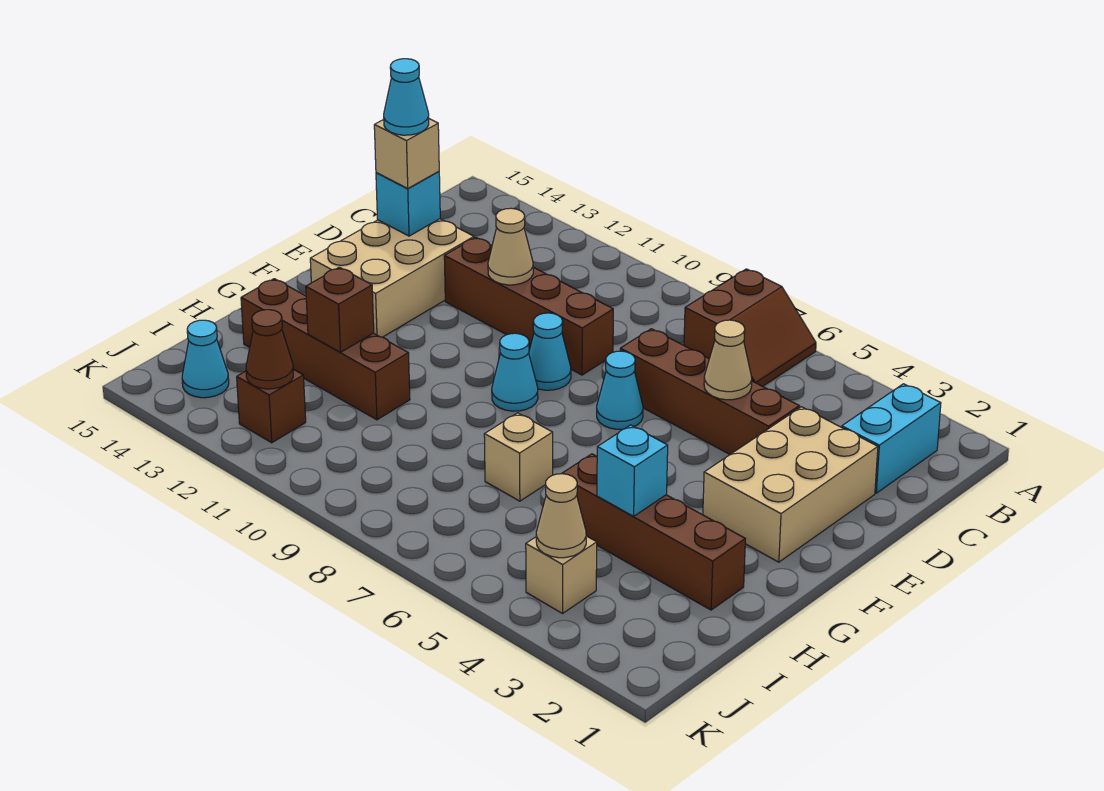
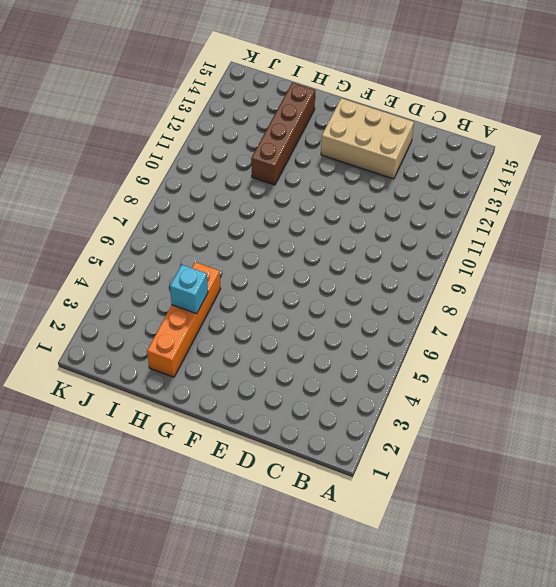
orange 1x4 brick [147,262,220,377] -> brown 1x4 brick [562,454,745,610]
none -> brown 2x2 slope [684,269,816,386]
none -> cyan 1x2 brick [842,384,941,493]
none -> tan 2x3 brick [703,407,878,562]

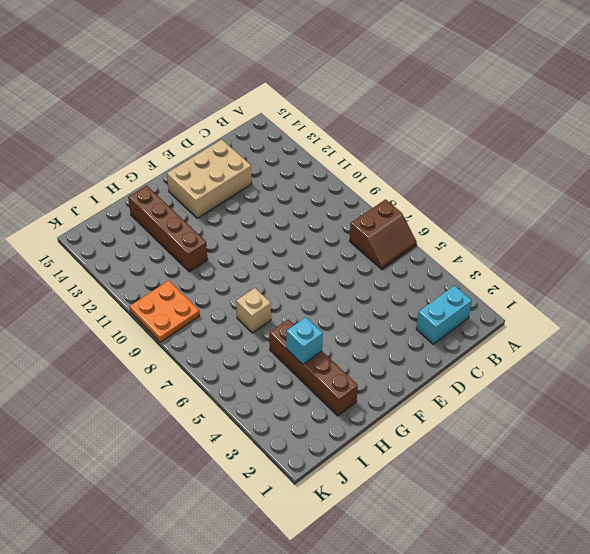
orange 2x2 plate [130,280,200,342] -> none
none -> tan 2x3 brick [703,407,878,562]
none -> brown 1x4 brick [620,329,799,454]
none -> brown 1x4 brick [444,237,613,375]

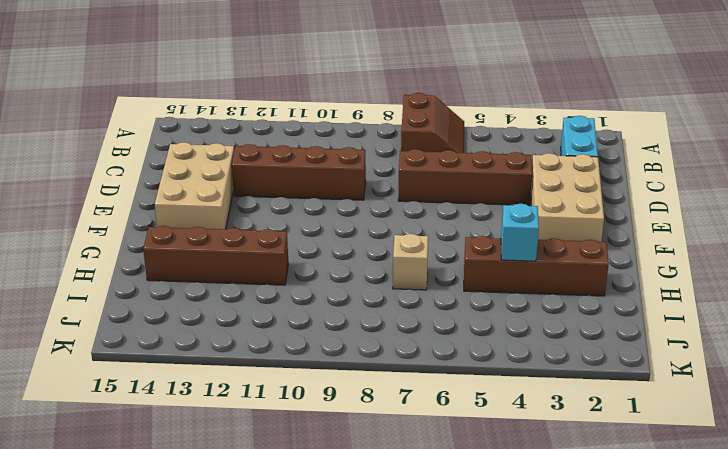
none -> cyan 1x1 cone [597,351,643,429]
none -> cyan 1x1 cone [529,313,571,390]
none -> cyan 1x1 cone [492,333,538,411]

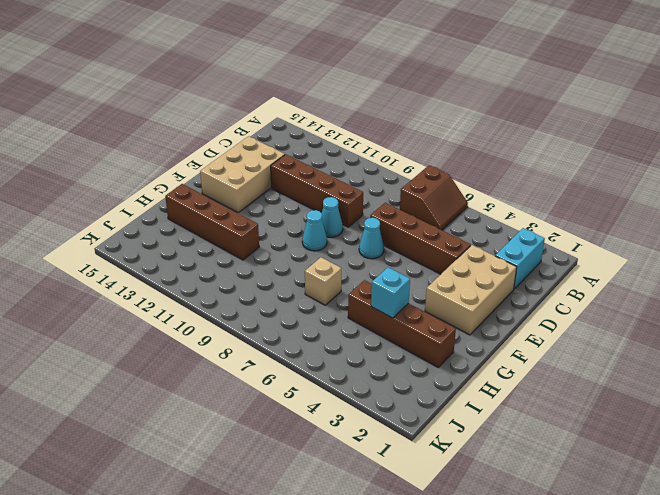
none -> tan 1x1 brick [526,536,597,614]
none -> brown 1x1 brick [237,369,306,443]
none -> cyan 1x1 cone [182,320,229,398]

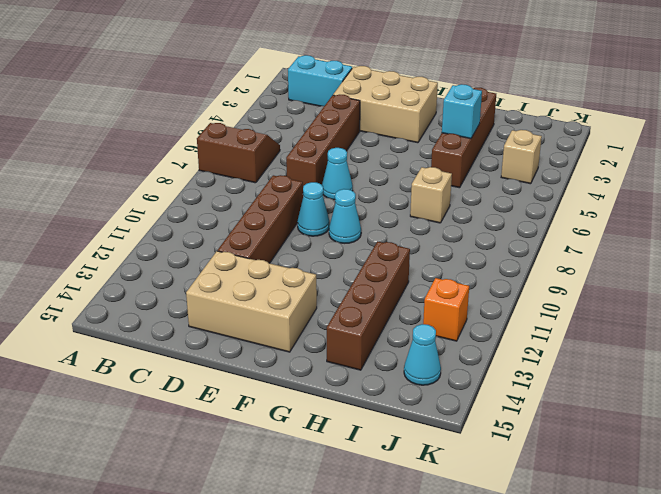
orange 1x1 brick [423,278,469,341] -> brown 1x1 brick [237,369,306,443]
none -> tan 1x1 cone [704,320,752,400]
none -> tan 1x1 cone [488,208,533,285]
none -> cyan 1x1 brick [376,171,440,236]

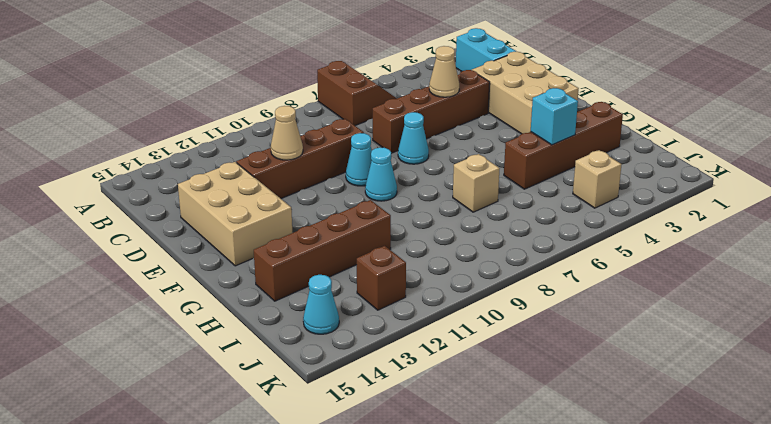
none -> cyan 1x1 brick [376,171,440,236]
none -> brown 1x1 brick [306,267,374,352]
none -> tan 1x1 cone [536,474,586,558]

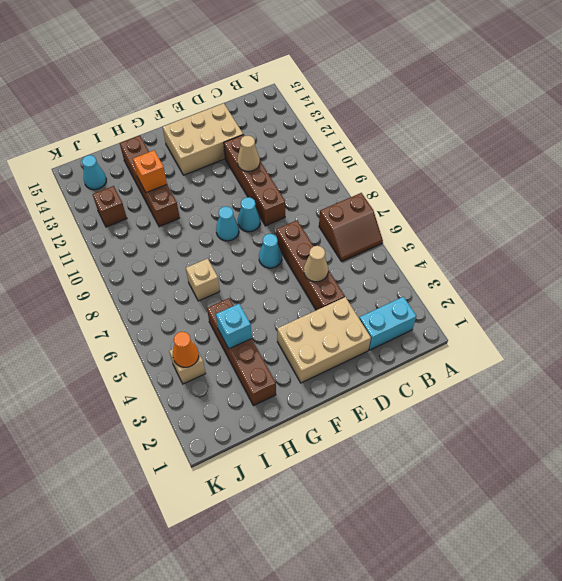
orange 1x1 brick [133,150,167,193] -> brown 1x1 brick [306,267,374,352]
orange 1x1 cone [173,332,199,367] -> tan 1x1 cone [536,474,586,558]
none -> cyan 1x1 brick [376,171,440,236]
none -> brown 1x1 cone [246,310,293,389]
none -> tan 1x1 brick [374,119,439,188]

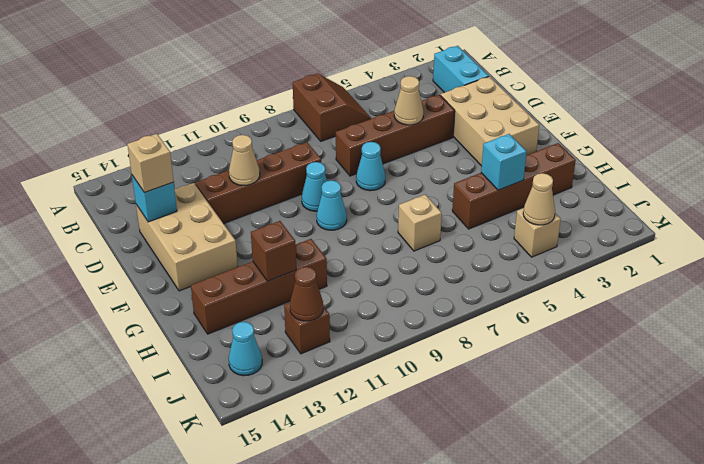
none -> cyan 1x1 cone [384,59,429,135]

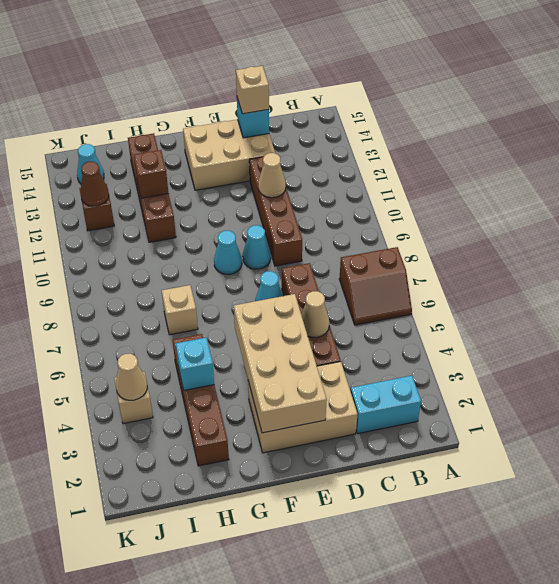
tan 2x4 brick [234,294,327,433] -> none
none -> cyan 1x1 cone [384,59,429,135]

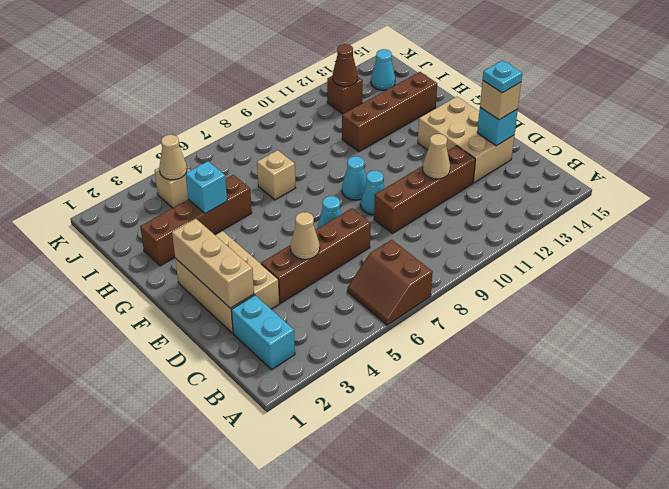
tan 1x3 brick [172,219,254,308] -> none
cyan 1x1 plate [483,60,522,93] -> cyan 1x1 cone [384,59,429,135]
none -> brown 1x1 brick [306,267,374,352]

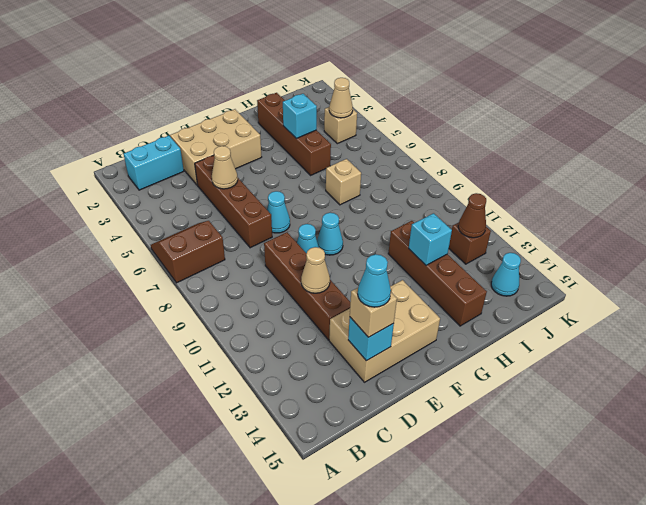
cyan 1x1 brick [409,213,452,265] -> brown 1x1 brick [306,267,374,352]

